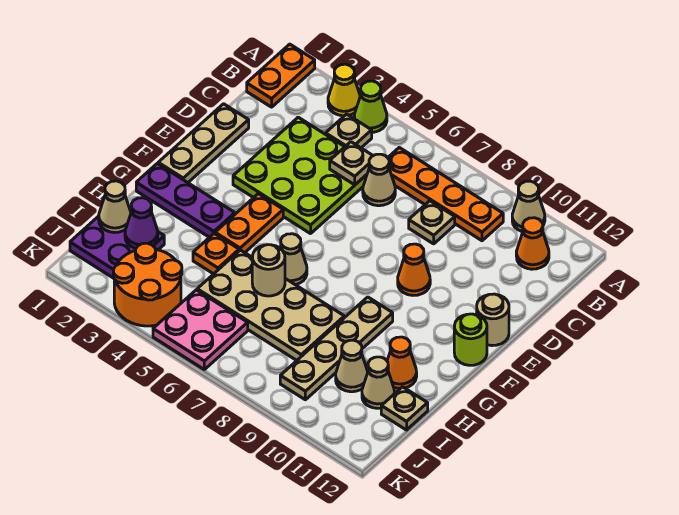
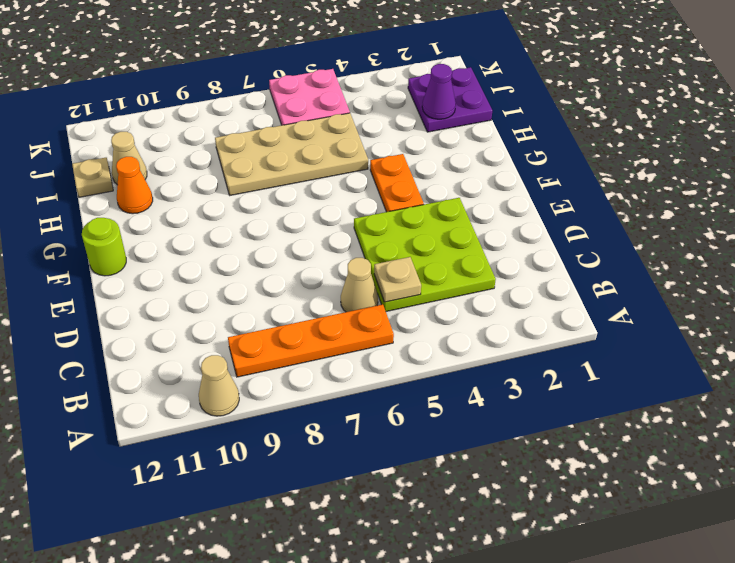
none -> orange 1x2 plate [247,44,315,107]
none -> yellow 1x1 cone [328,64,360,116]
none -> lime 1x1 cone [354,81,387,132]
none -> tan 1x1 plate [326,114,372,148]

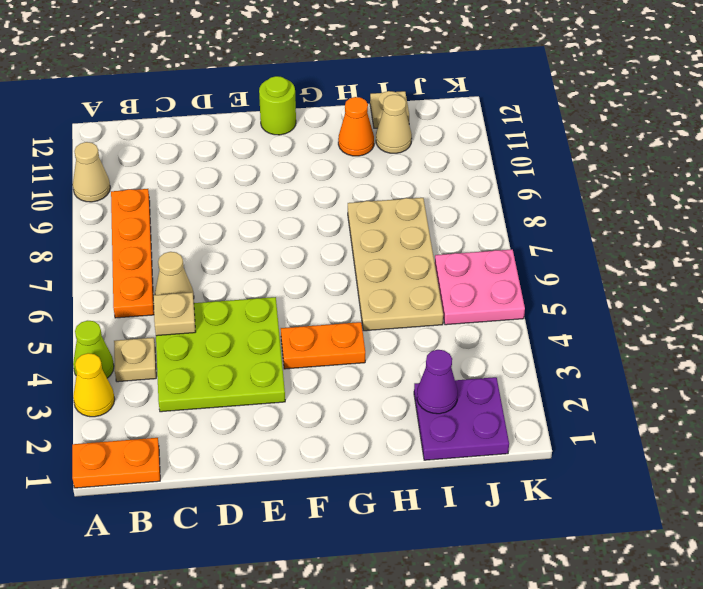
none -> orange 1x1 cone [516,218,549,269]
none -> tan 1x1 plate [409,201,455,244]
none -> tan 1x3 plate [158,104,249,183]
none -> orange 1x1 cone [398,244,430,295]

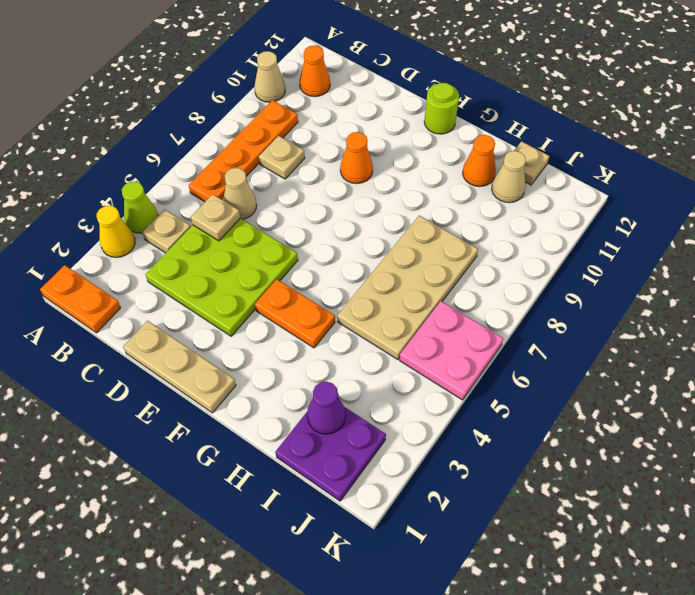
none -> tan 1x1 round brick [477,294,509,346]
none -> purple 1x3 plate [136,163,235,237]
none -> tan 1x1 cone [281,234,307,285]
none -> tan 1x4 plate [280,297,393,400]

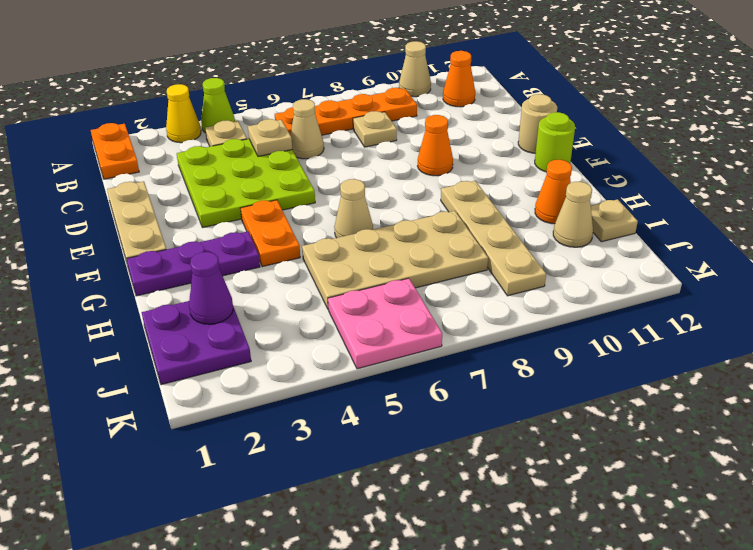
none -> orange 1x1 plate [193,234,239,274]
none -> tan 1x1 cone [336,340,368,392]
none -> orange 2x2 round brick [113,243,182,326]
none -> tan 1x1 round brick [252,245,285,296]

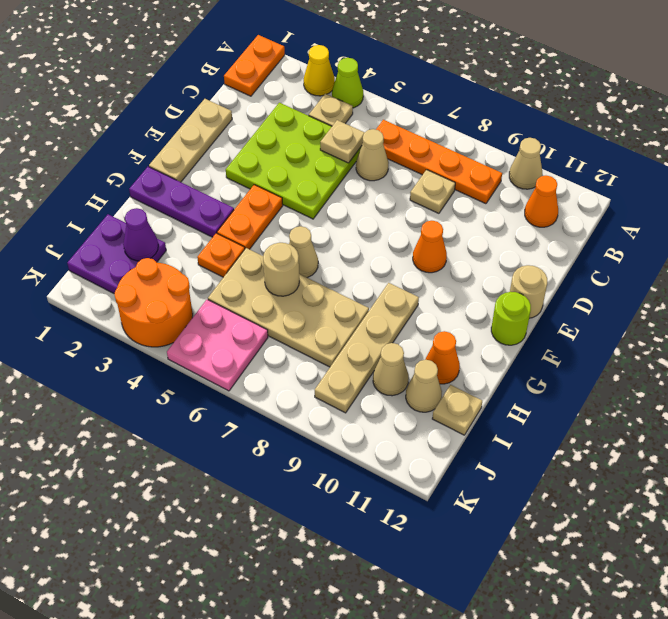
none -> tan 1x1 cone [99,181,131,233]

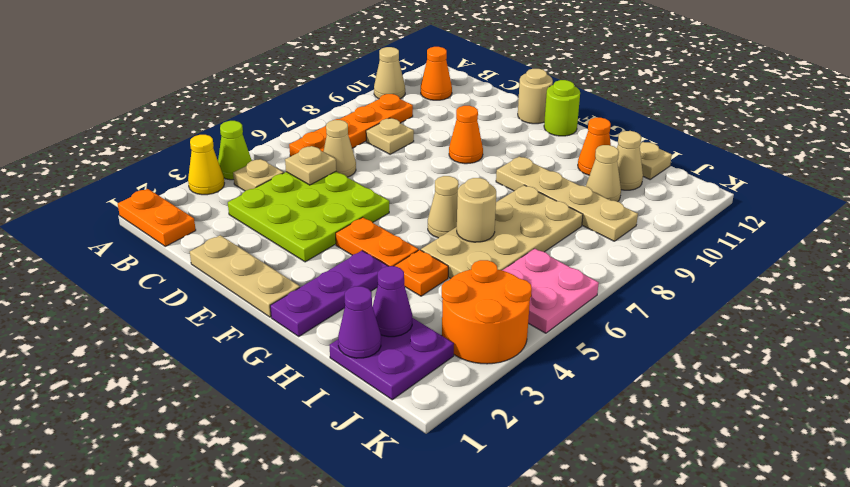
purple 1x1 cone [338,286,381,358] -> tan 1x1 cone [99,181,131,233]

